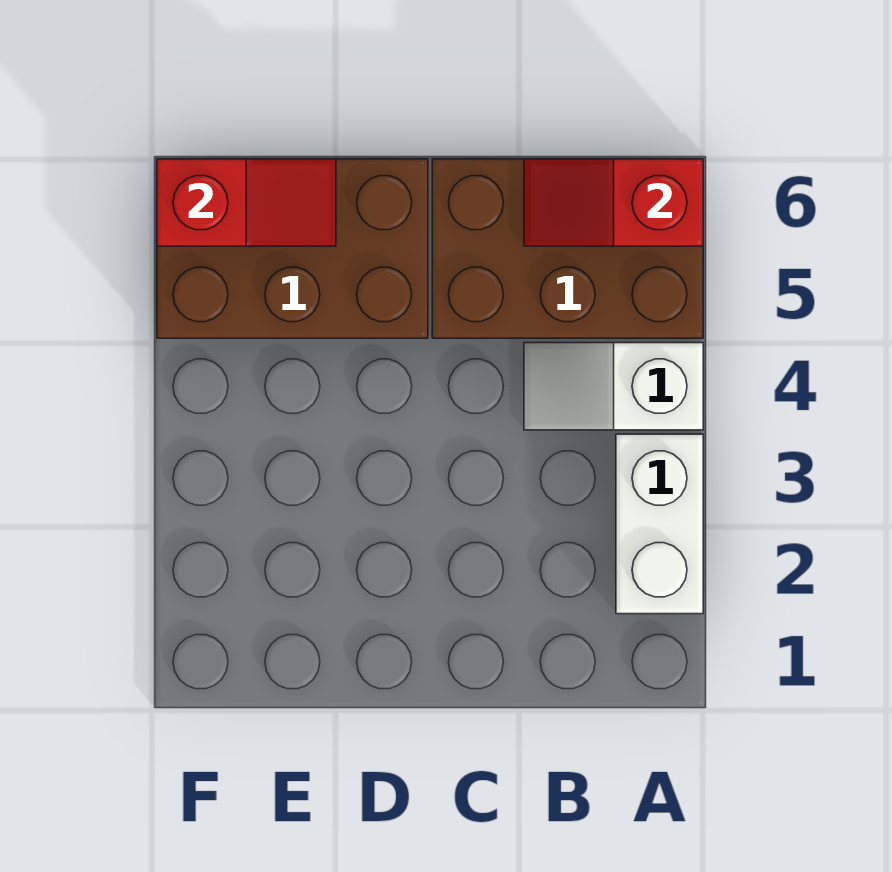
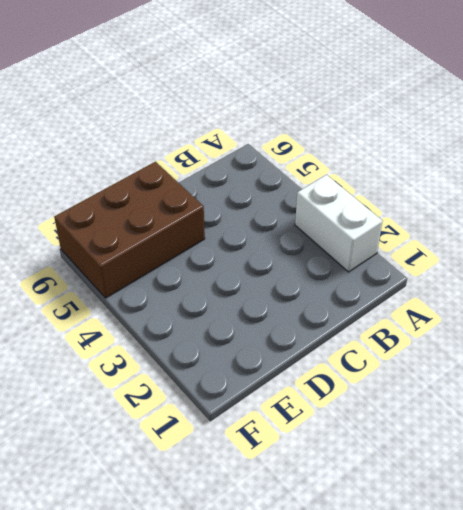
none -> white 1x2 slope [524,343,703,430]
none -> brown 2x3 brick [432,159,703,338]

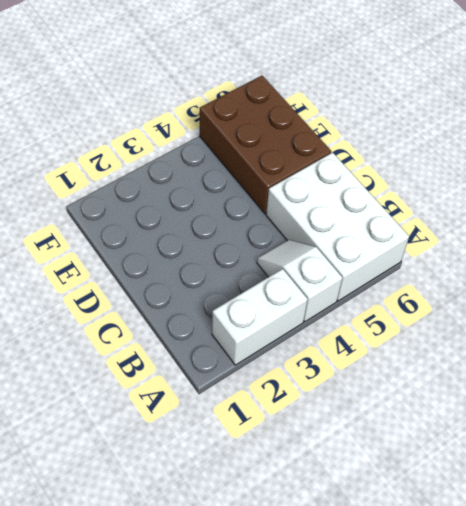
white 2x3 brick [266,153,409,301] -> brown 2x3 brick [432,159,703,338]
none -> red 1x2 slope [524,159,703,246]
none -> red 1x2 slope [157,159,336,246]

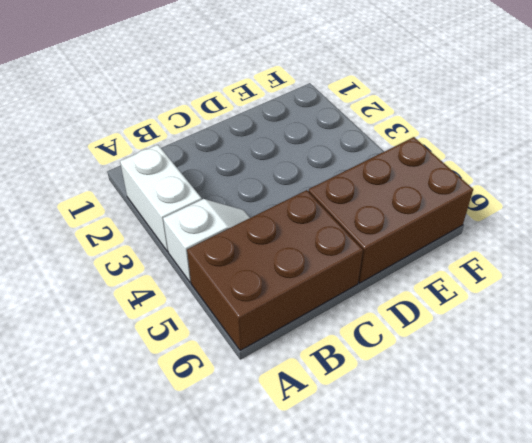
none -> red 1x2 slope [524,159,703,246]
none -> red 1x2 slope [157,159,336,246]

